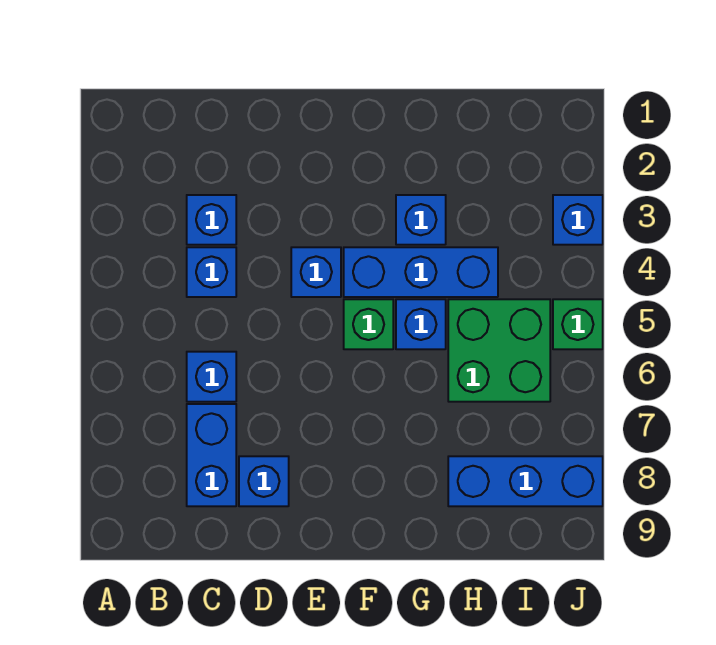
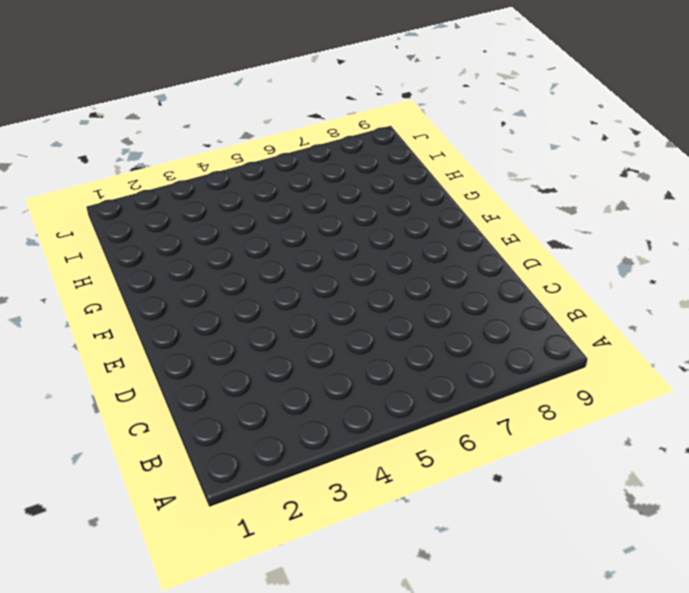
none -> blue 1x1 brick [187,195,236,245]
none -> blue 1x1 brick [187,247,236,297]
none -> blue 1x1 brick [187,352,236,402]

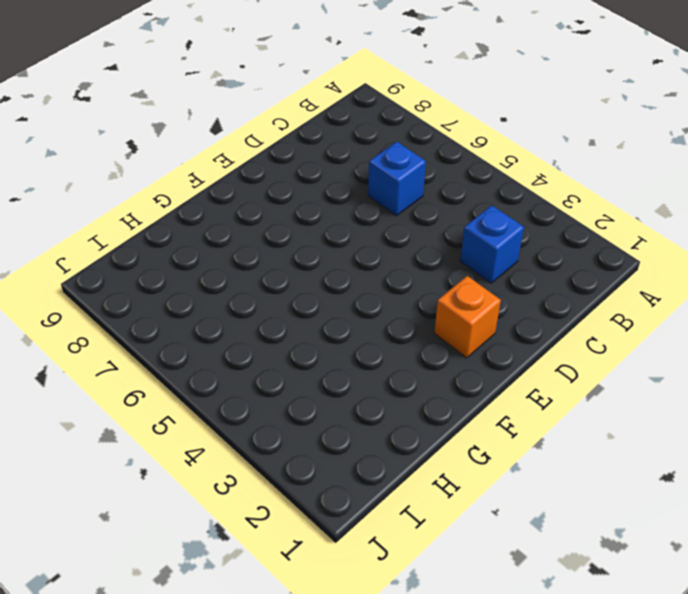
orange 1x1 brick [434,276,501,358] -> none
none -> blue 1x1 brick [187,247,236,297]
none -> blue 1x2 brick [187,404,236,506]
none -> blue 1x1 brick [239,456,289,506]

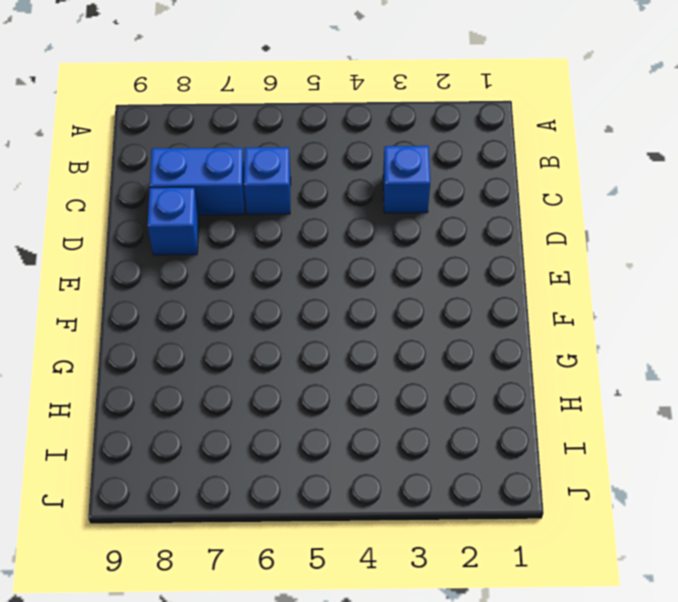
none -> blue 1x1 brick [187,247,236,297]
none -> blue 1x1 brick [291,247,341,297]
none -> blue 1x3 brick [344,247,498,297]

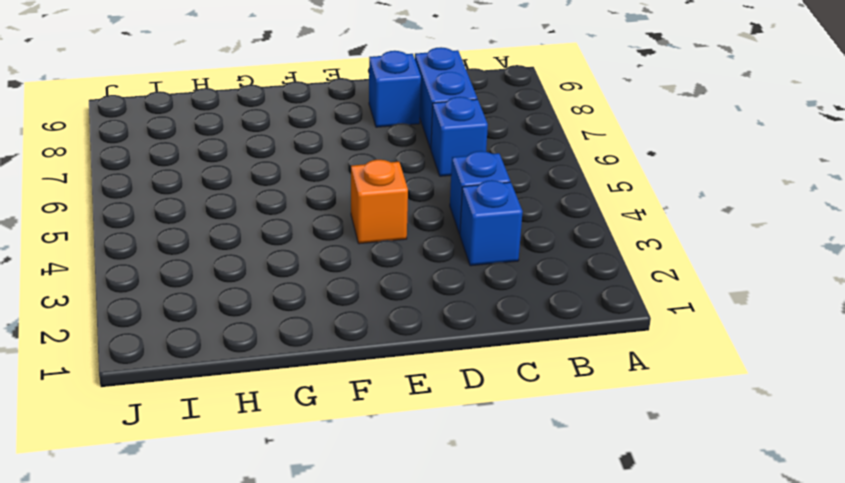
orange 1x1 brick [351,160,408,244] -> blue 1x1 brick [291,247,341,297]
none -> blue 1x3 brick [344,247,498,297]
none -> green 1x1 brick [344,299,393,349]
none -> blue 1x1 brick [396,195,446,245]

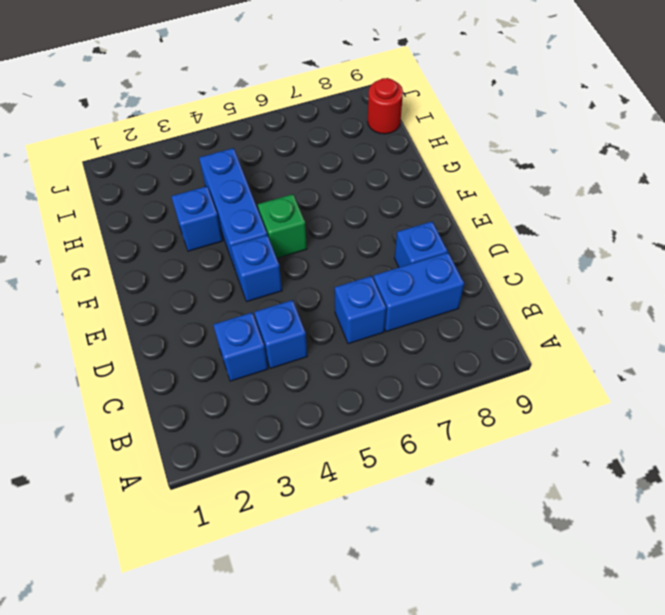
red 1x1 round brick [368,78,403,134] -> none
none -> blue 1x1 brick [396,299,446,349]
none -> green 2x2 brick [448,299,550,402]
none -> blue 1x3 brick [448,456,603,506]

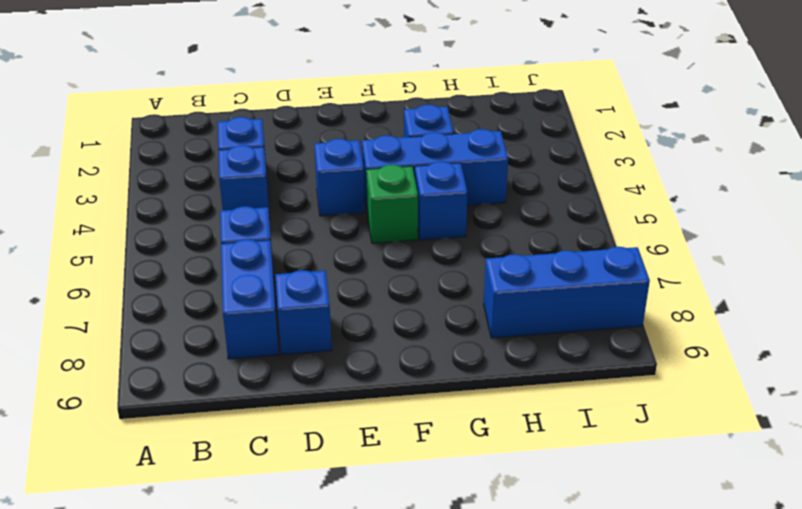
none -> green 2x2 brick [448,299,550,402]
none -> blue 1x1 brick [553,195,603,245]
none -> green 1x1 brick [553,299,603,349]

